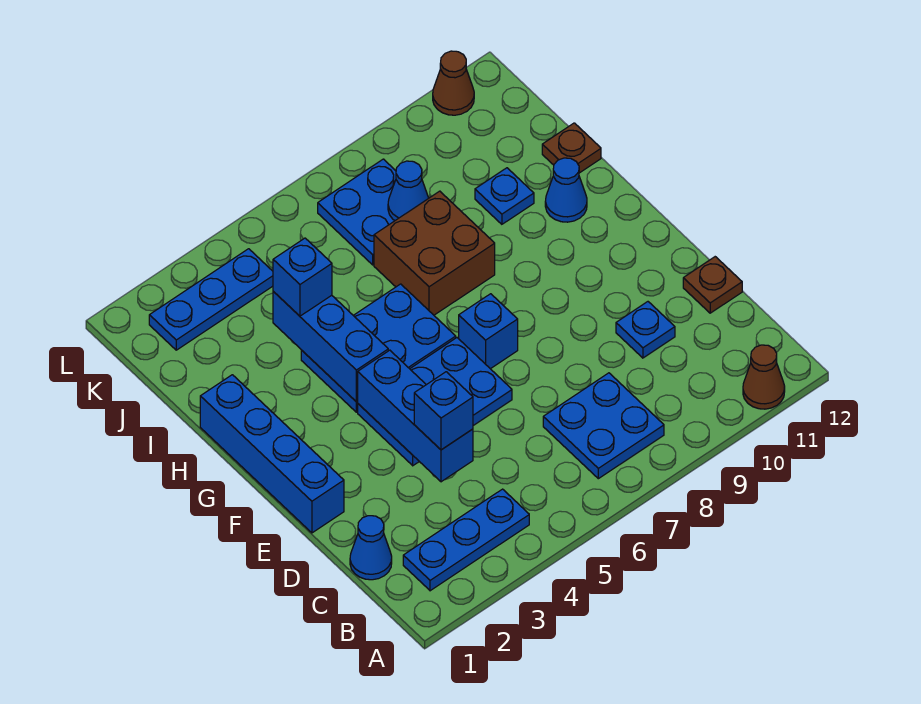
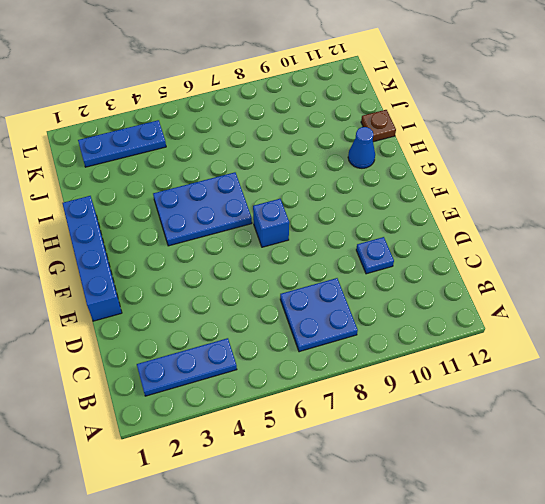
none -> brown 1x1 cone [743,345,785,409]
none -> blue 1x1 cone [350,516,392,580]
none -> brown 1x1 plate [683,257,742,313]

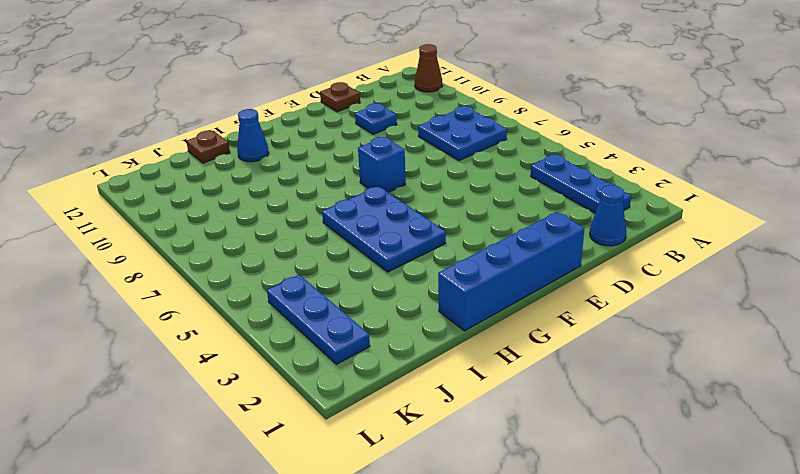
none -> blue 2x3 plate [358,338,512,466]
none -> brown 2x2 brick [374,191,495,315]
none -> blue 1x1 plate [475,168,534,224]

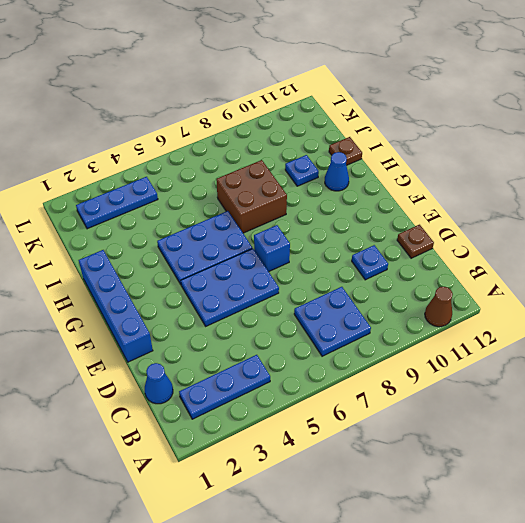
none -> blue 2x2 plate [318,159,396,265]
none -> brown 1x1 cone [433,51,474,115]
none -> blue 1x3 brick [358,350,473,482]

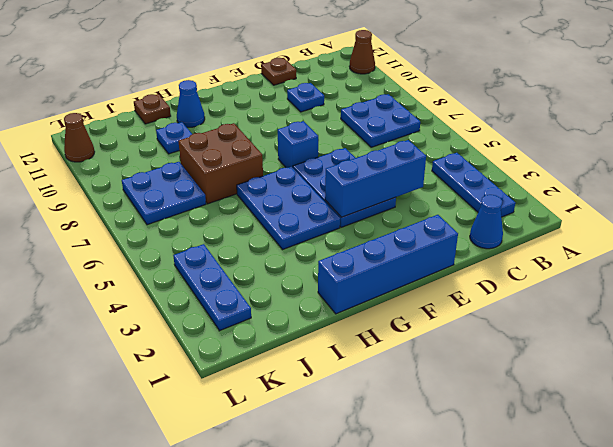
none -> blue 1x3 brick [273,292,388,402]
none -> blue 1x1 cone [388,161,429,220]
none -> blue 1x1 brick [414,372,473,450]

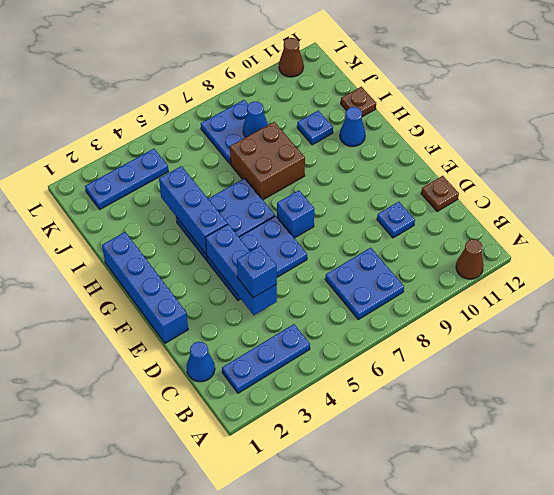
none -> blue 1x1 brick [273,238,332,316]

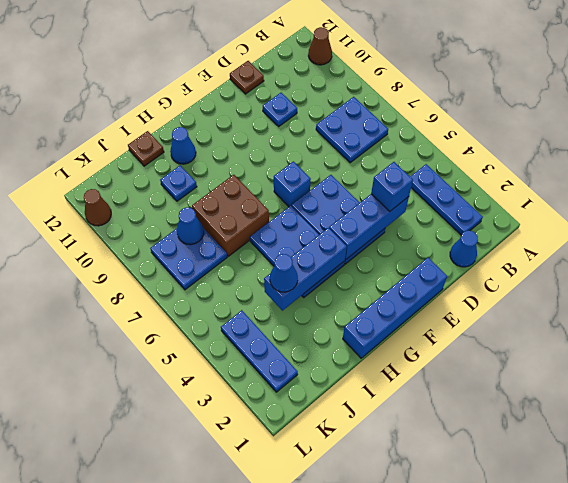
blue 1x1 cone [270,254,298,292] -> blue 1x1 brick [273,238,332,316]

